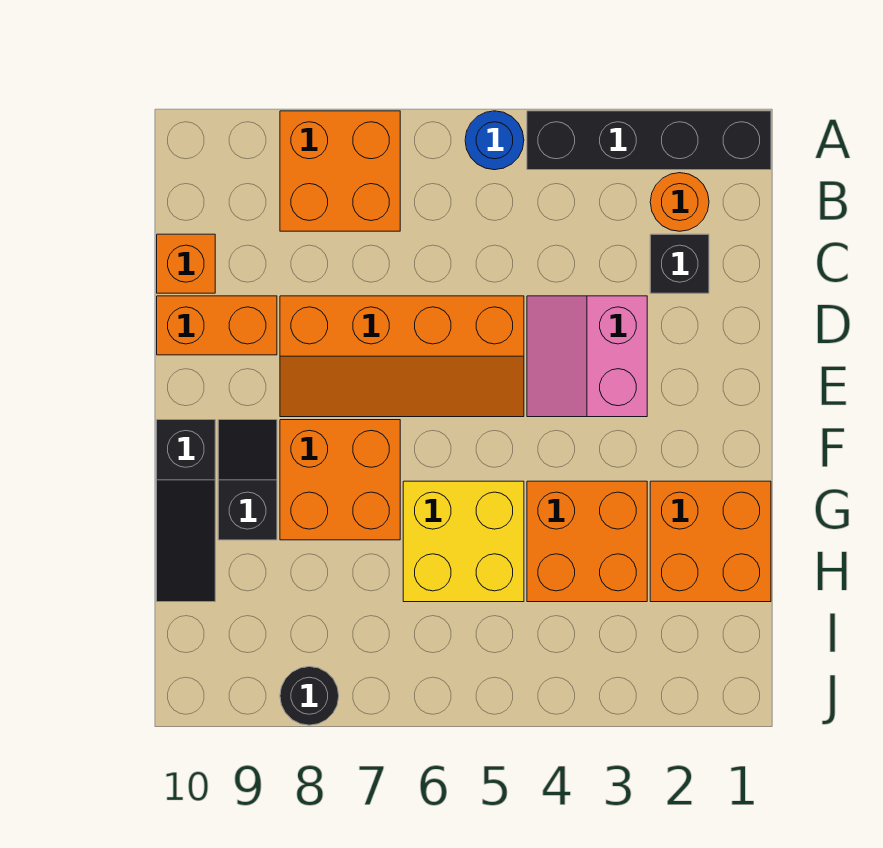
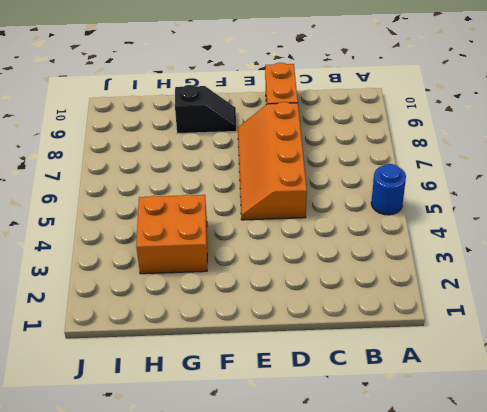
none -> black 1x4 brick [527,111,771,170]
none -> orange 2x2 brick [280,111,400,231]
none -> orange 1x1 round brick [650,173,709,231]

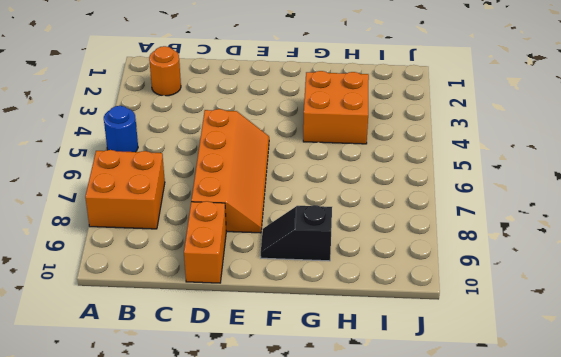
none -> black 1x4 brick [527,111,771,170]
none -> black 1x1 brick [650,234,709,293]
none -> orange 1x1 brick [157,234,215,293]

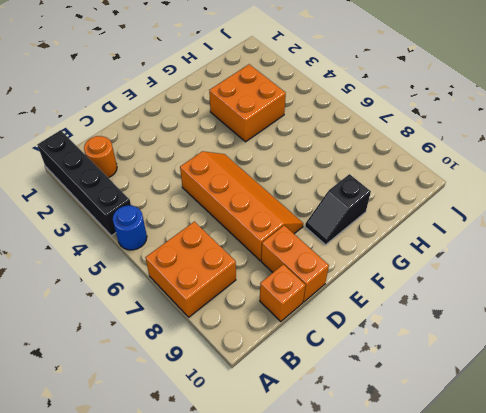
none -> black 1x1 brick [650,234,709,293]
none -> pink 2x2 slope [527,296,647,417]
none -> orange 2x2 brick [280,420,400,540]

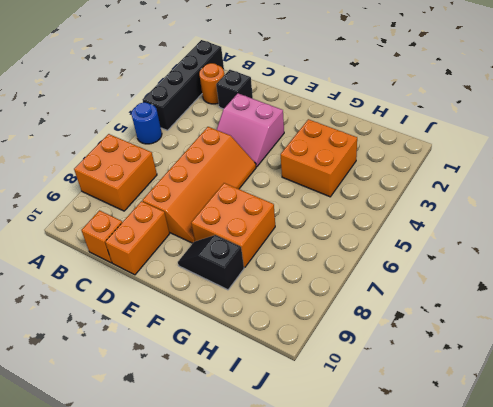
none -> black 1x3 slope [157,420,215,602]
none -> orange 2x2 brick [650,481,771,602]
none -> yellow 2x2 brick [403,481,524,602]

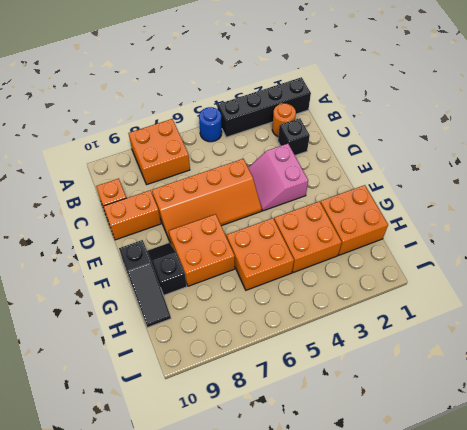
orange 2x2 brick [227,218,294,290] -> yellow 2x2 brick [403,481,524,602]
none -> black 1x1 round brick [280,667,339,725]

